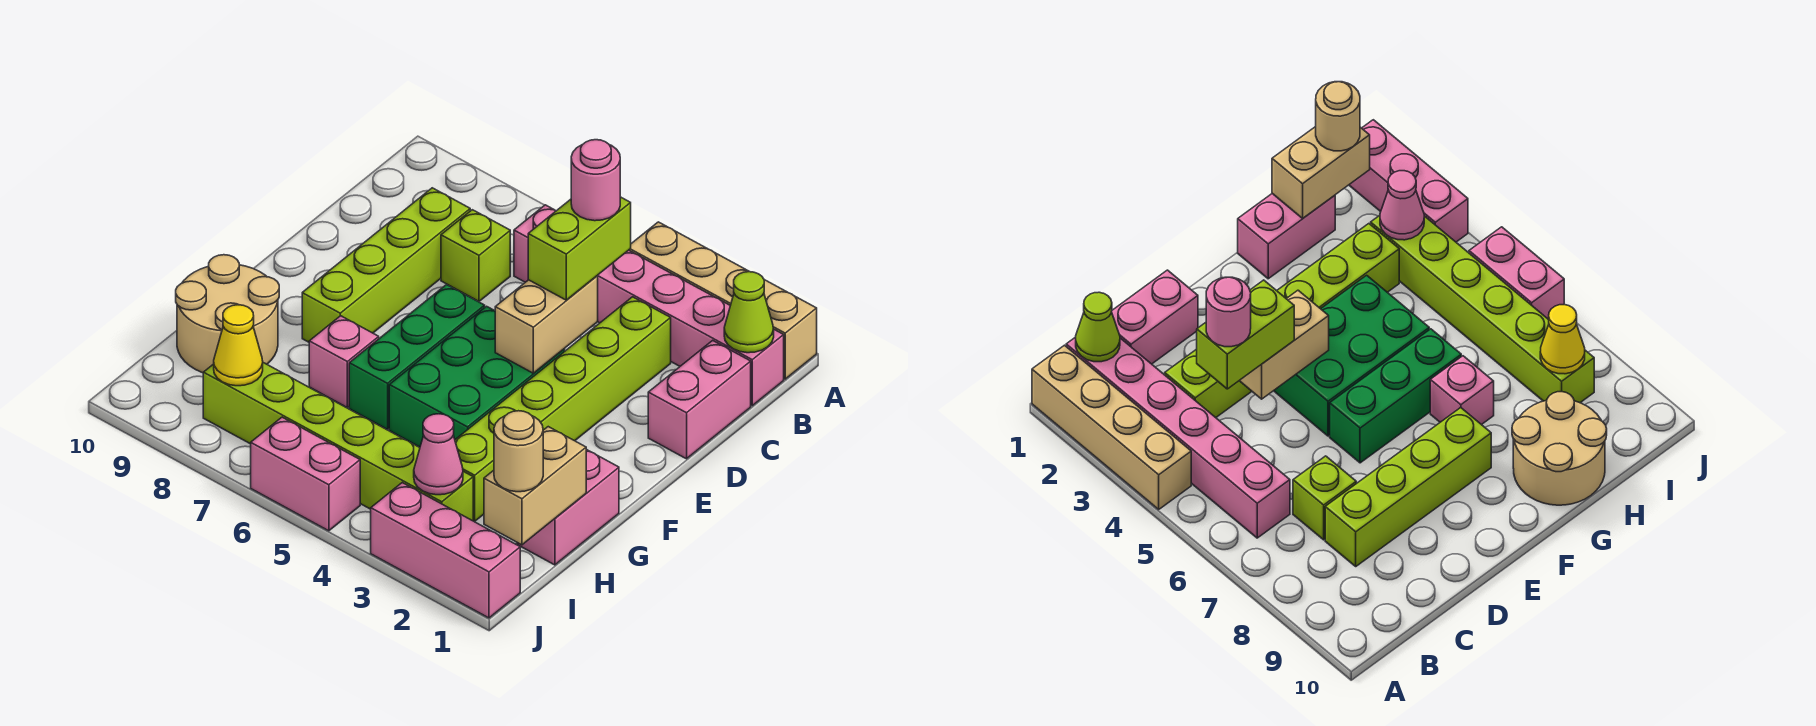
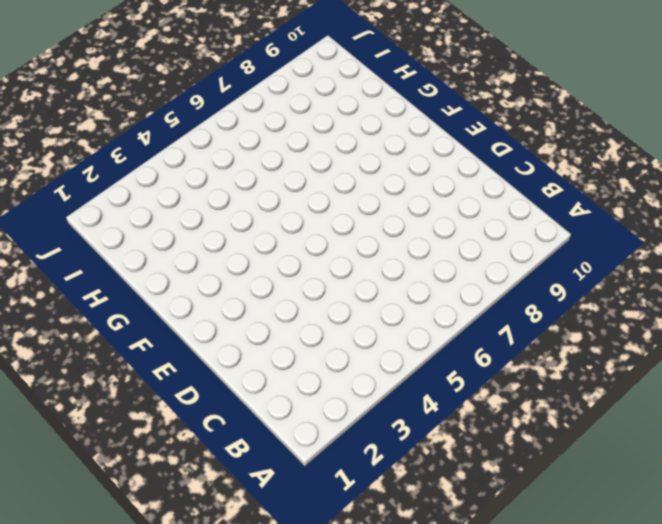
none -> tan 1x4 brick [629,222,817,379]
none -> pink 1x6 brick [514,205,784,406]
none -> pink 1x2 brick [648,340,751,459]

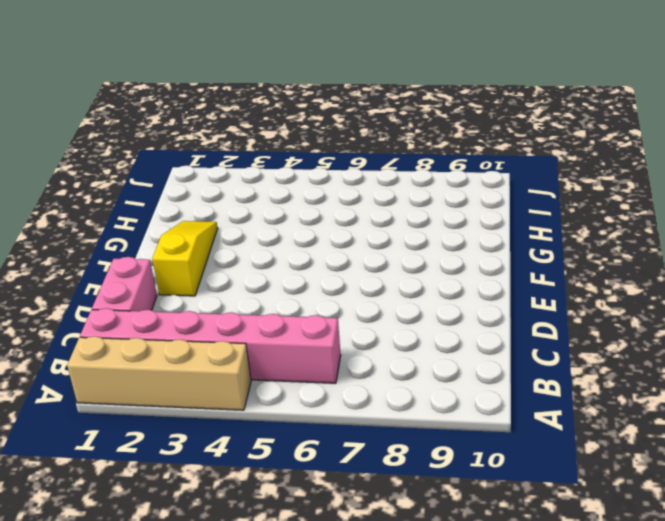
yellow 1x3 slope [152,221,218,296] -> none
none -> lime 1x6 brick [455,297,671,521]
none -> lime 1x1 brick [441,210,510,302]
none -> lime 1x4 brick [302,188,470,342]

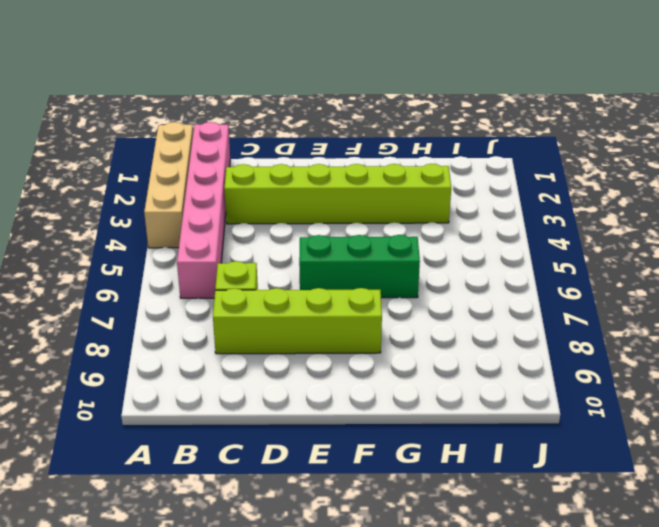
none -> pink 1x2 brick [648,340,751,459]
none -> green 2x3 brick [389,306,565,447]
none -> pink 1x2 brick [517,449,619,565]

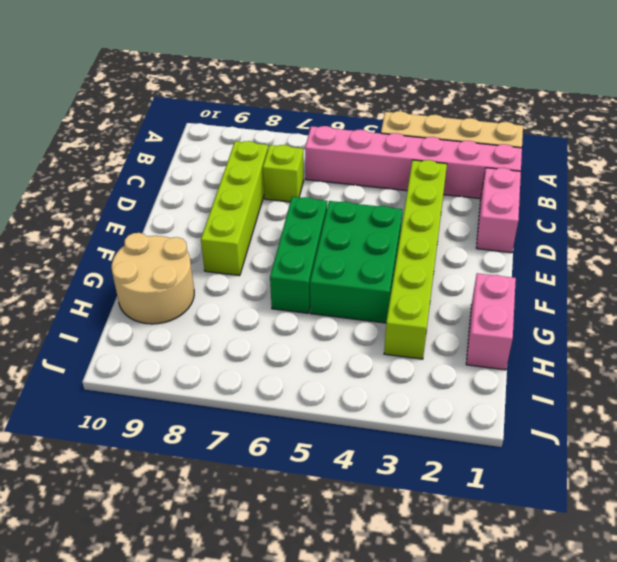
none -> pink 1x1 brick [309,316,379,408]
none -> lime 1x6 brick [203,363,473,521]
none -> pink 1x3 brick [371,483,520,618]

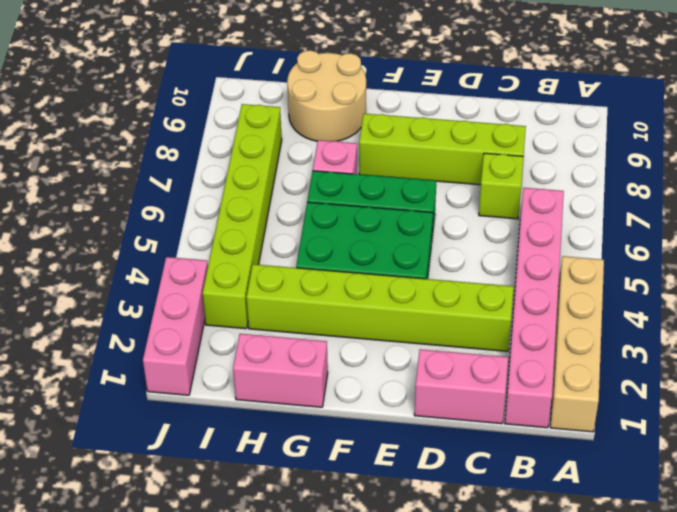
none -> pink 1x2 brick [251,417,360,531]
none -> lime 1x1 cone [724,272,774,353]
none -> tan 1x2 brick [495,276,598,373]

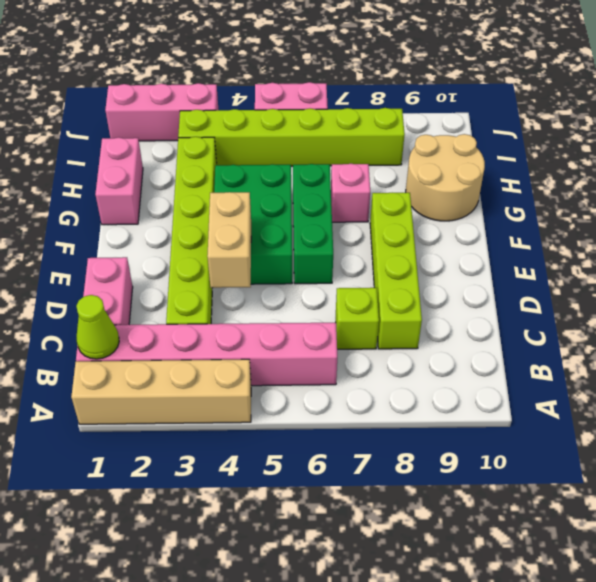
none -> tan 1x2 brick [484,427,586,545]
none -> pink 1x1 cone [414,414,463,495]
none -> yellow 1x1 cone [214,305,263,386]

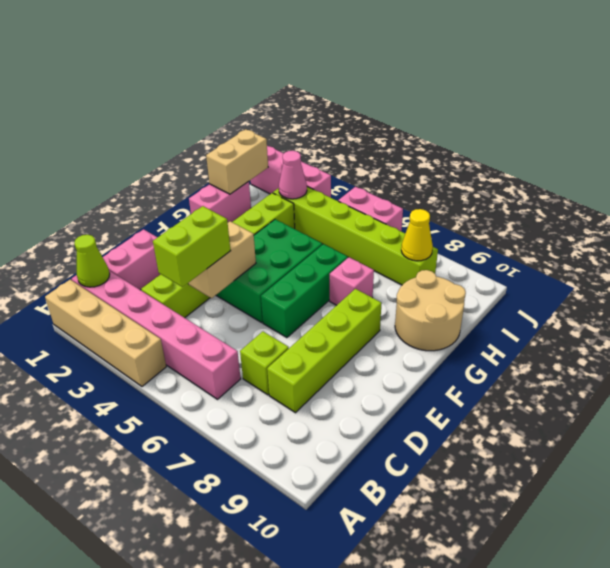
none -> tan 1x1 round brick [494,411,543,492]
none -> pink 1x1 round brick [571,140,620,221]

